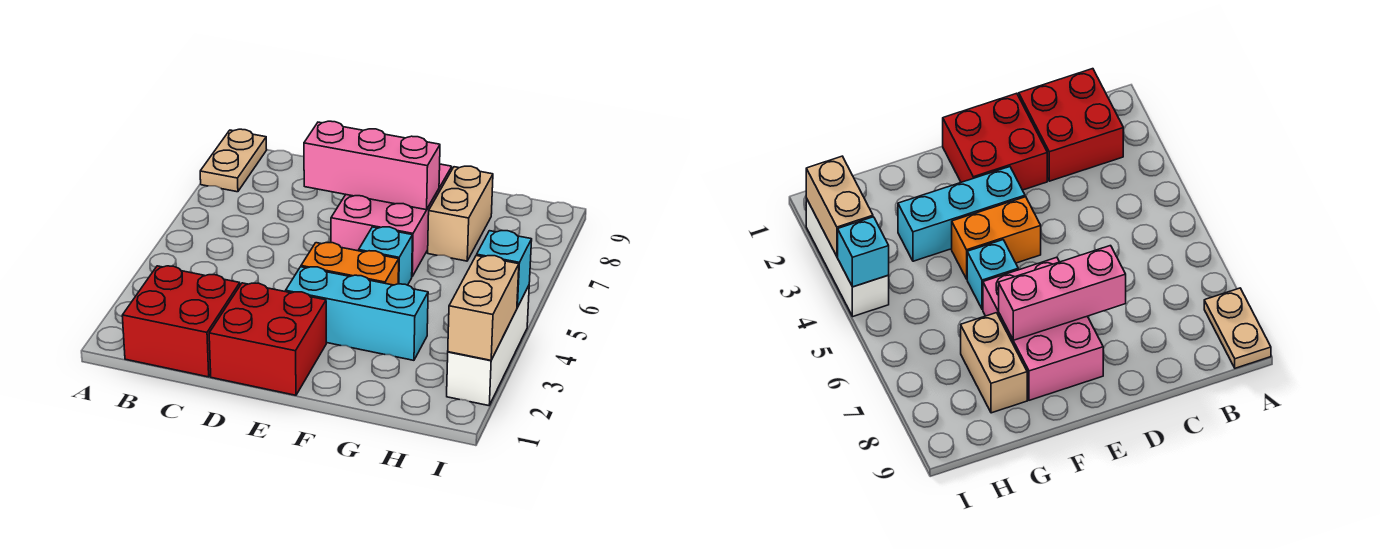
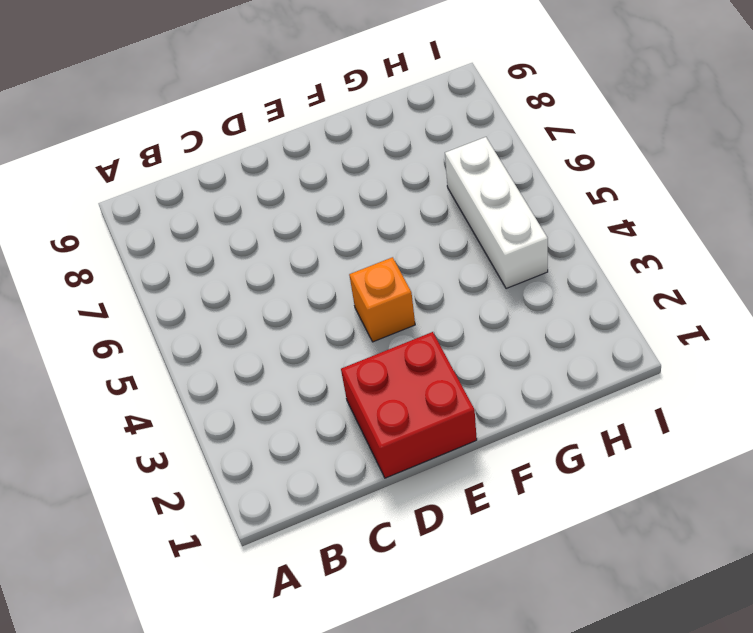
orange 1x1 brick [349,257,415,342] -> orange 1x2 brick [301,243,399,285]
white 1x3 brick [445,137,548,289] -> white 1x3 brick moved to [447,286,529,406]
none -> tan 1x2 plate [200,129,267,192]
none -> red 2x2 brick [122,266,240,377]
none -> cyan 1x3 brick [286,267,428,360]

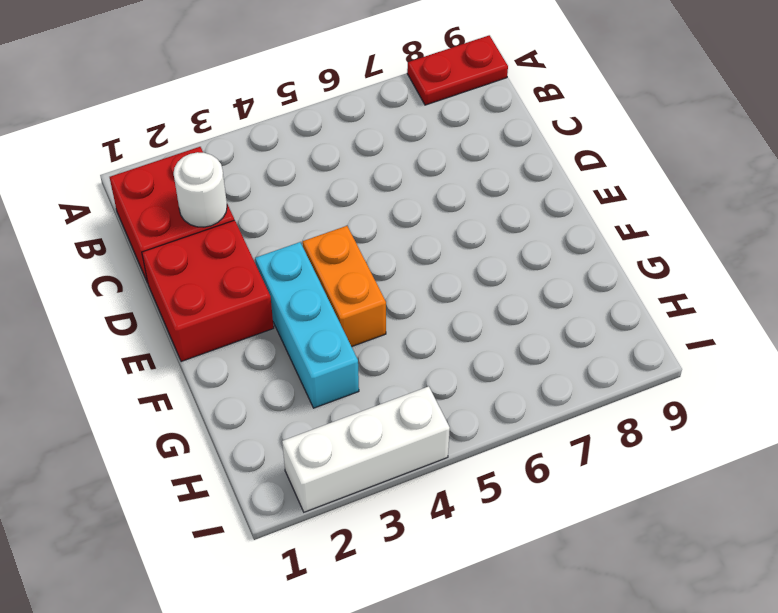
red 1x2 plate [407,35,508,105] -> tan 1x2 plate [200,129,267,192]
white 1x1 round brick [174,152,227,227] -> none
none -> pink 2x3 brick [331,164,452,276]
none -> cyan 1x1 brick [359,227,412,285]
none -> tan 1x2 brick [428,166,493,261]

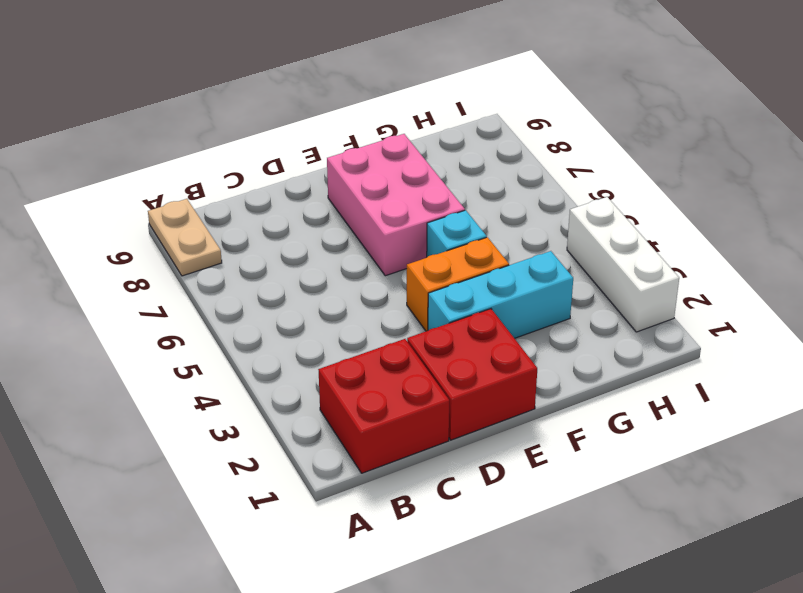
none -> tan 1x2 brick [428,166,493,261]
none -> pink 1x3 brick [304,121,440,210]
none -> tan 1x2 brick [448,255,519,360]

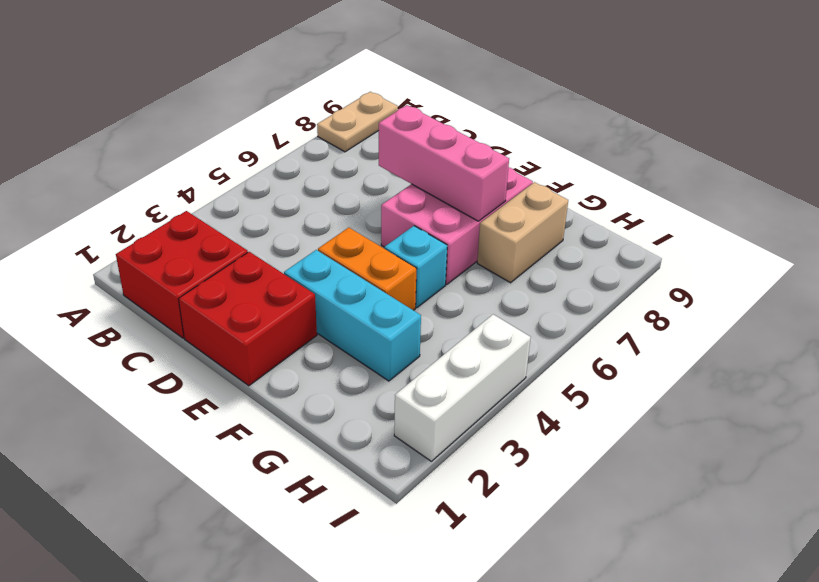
none -> tan 1x2 brick [448,255,519,360]
none -> cyan 1x1 brick [477,231,532,307]

